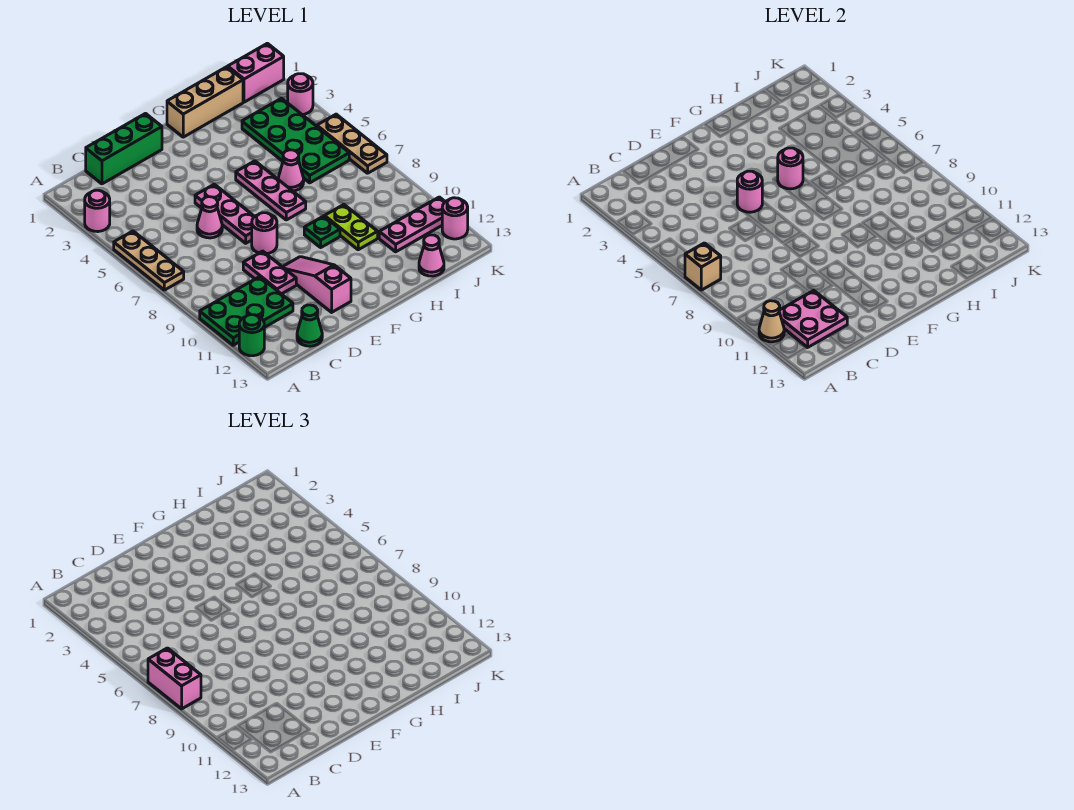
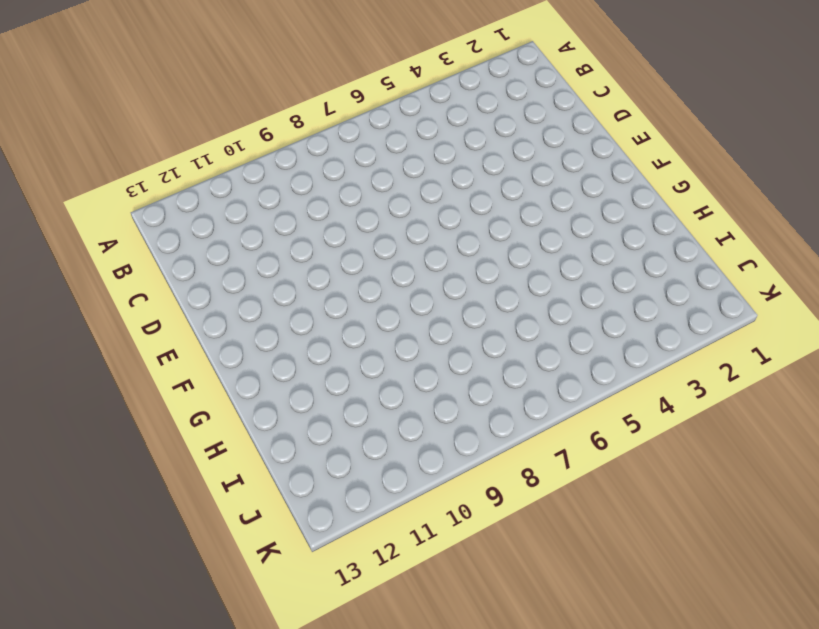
none -> pink 1x1 round brick [85,190,110,232]
none -> tan 1x3 plate [114,231,184,290]
none -> green 2x3 plate [200,277,293,345]

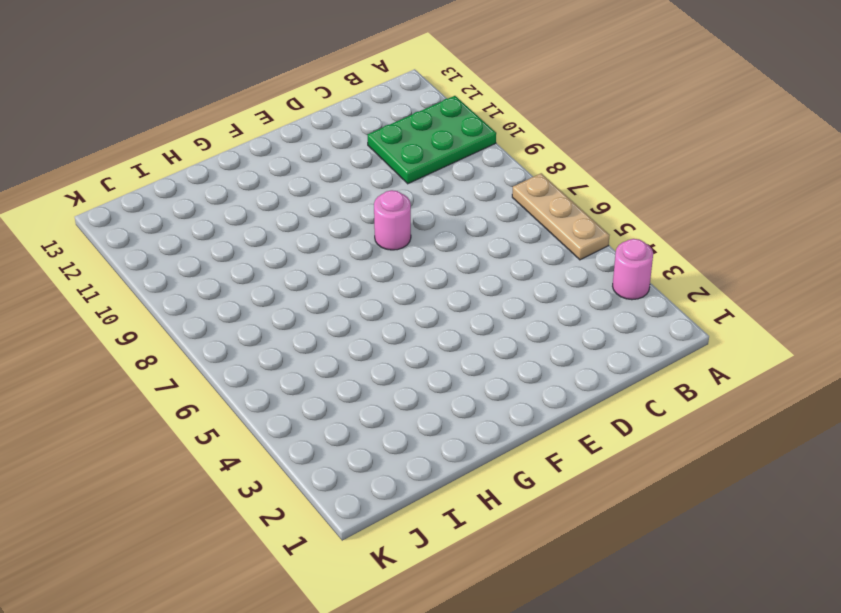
none -> green 1x1 round brick [239,315,264,356]
none -> green 1x3 brick [86,114,162,184]
none -> green 1x1 cone [297,305,322,346]

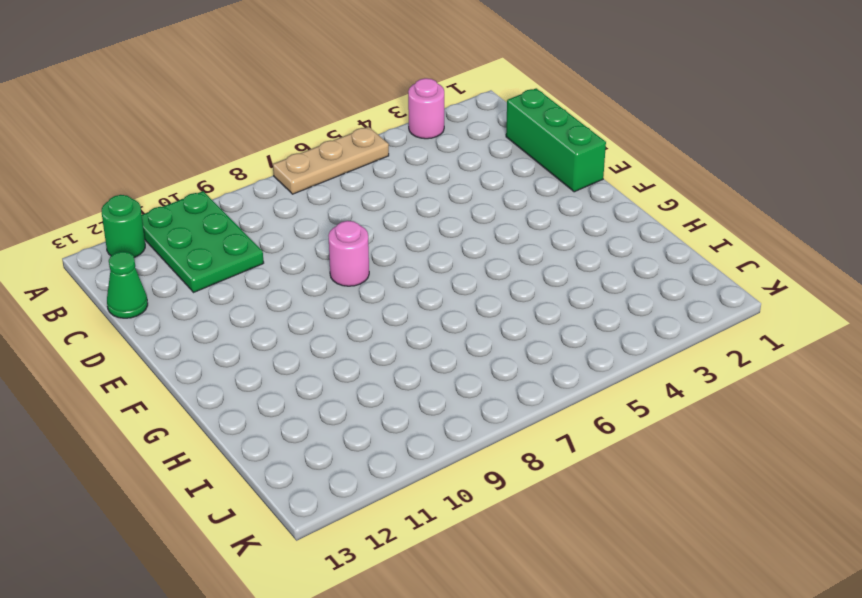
none -> pink 1x1 cone [197,197,222,238]
none -> pink 1x2 plate [243,251,296,294]
none -> pink 1x3 plate [195,184,255,243]

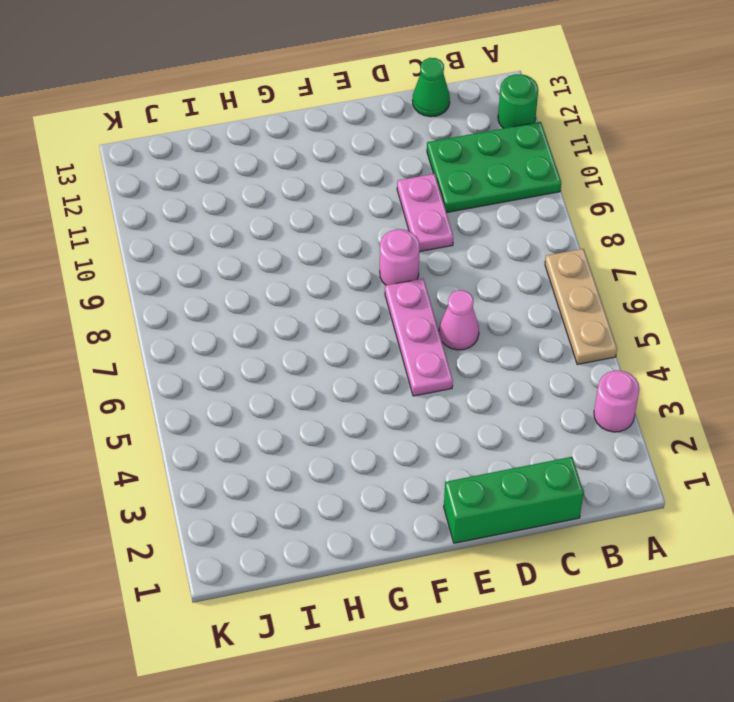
none -> pink 1x3 slope [283,257,351,312]
none -> tan 1x3 brick [167,67,243,137]
none -> pink 1x3 plate [236,161,306,220]

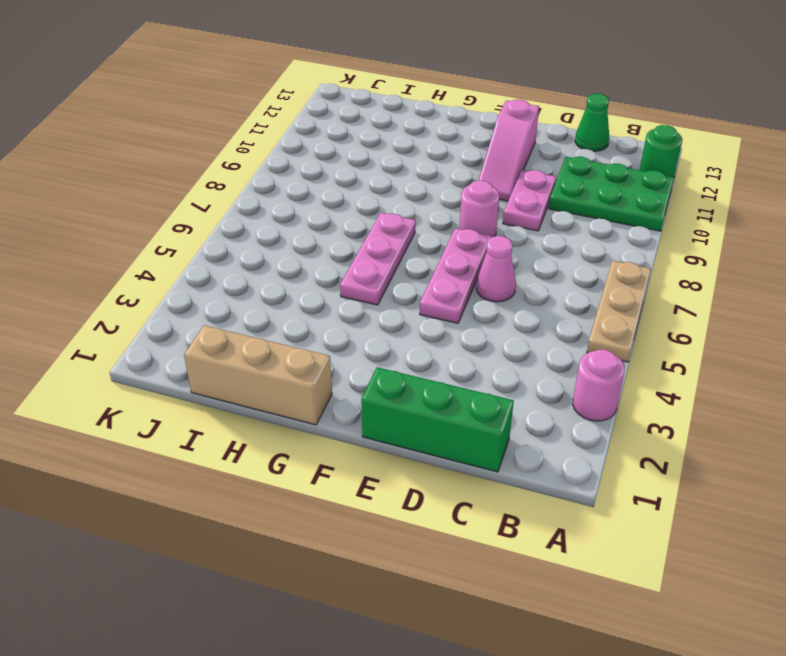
none -> green 1x1 plate [304,216,340,247]
none -> pink 1x1 cone [278,150,304,191]
none -> lime 1x2 plate [325,205,378,250]

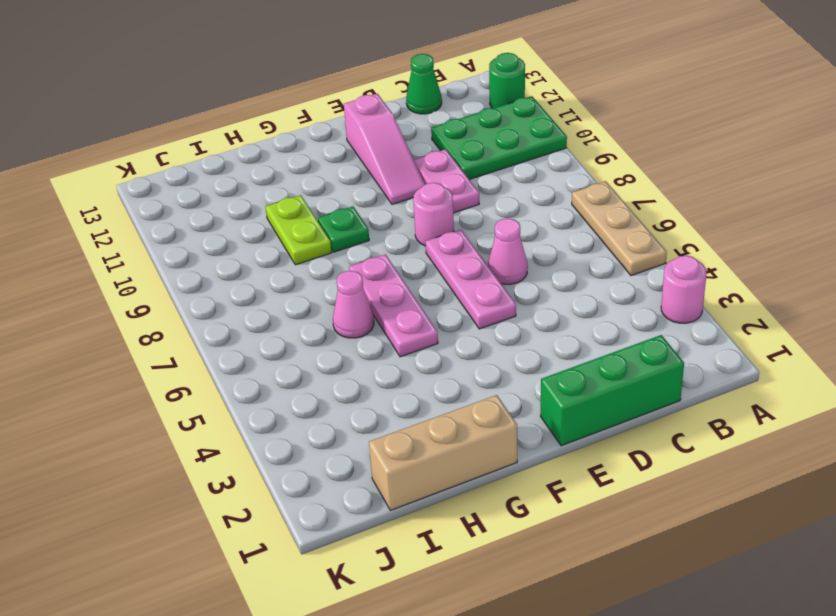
none -> green 2x4 plate [242,98,349,183]
none -> pink 1x3 plate [379,197,445,252]
none -> pink 1x1 cone [419,235,444,276]

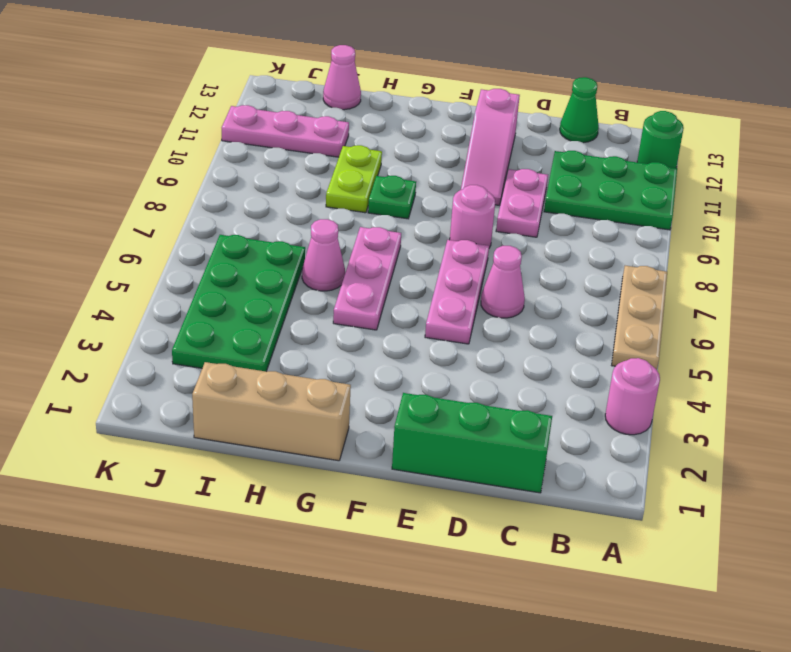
none -> pink 1x2 brick [228,43,284,102]
none -> pink 1x1 round brick [288,74,313,115]
none -> tan 1x3 plate [317,114,387,173]

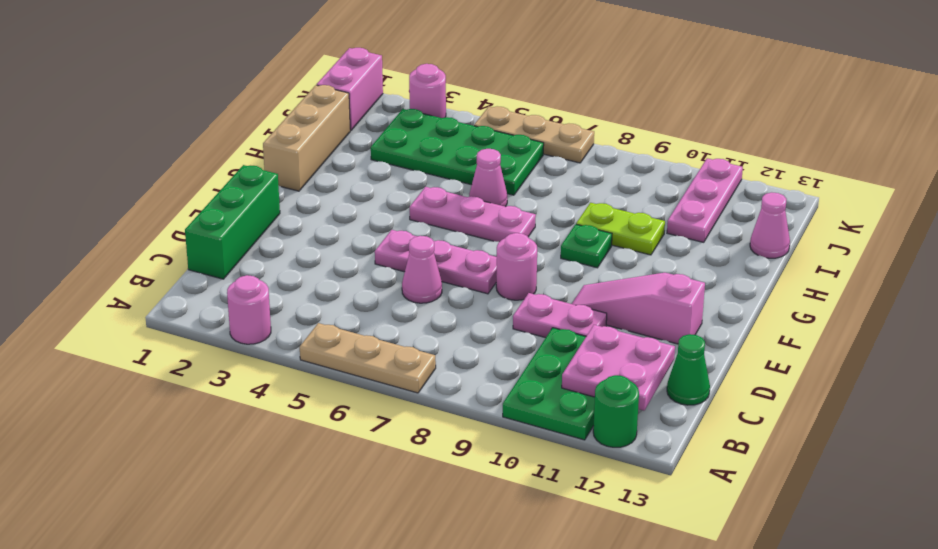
none -> pink 1x1 round brick [442,198,468,239]
none -> tan 1x1 brick [685,243,721,290]
none -> tan 1x1 cone [759,301,784,342]

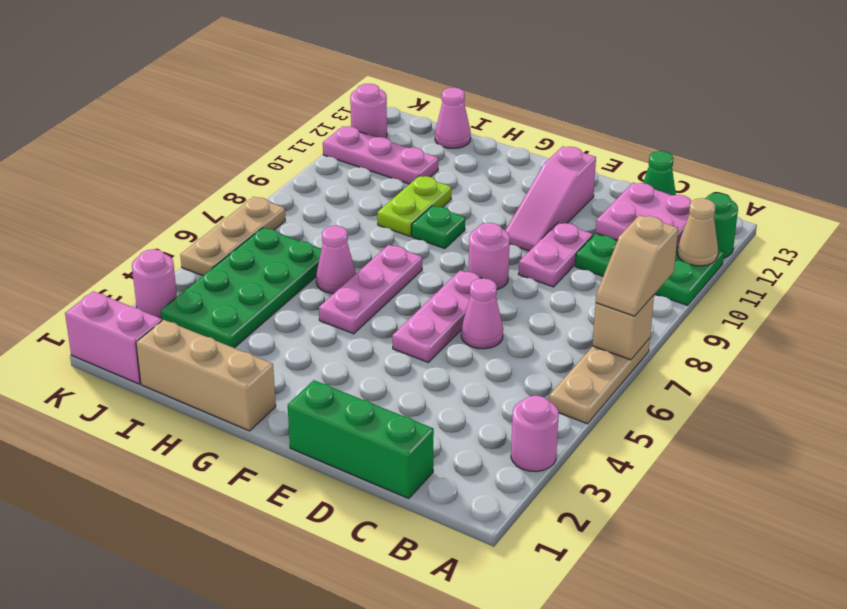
tan 1x2 slope [596,215,678,316] -> pink 1x2 brick [148,648,201,709]
none -> pink 1x1 round brick [737,171,762,212]
none -> pink 1x1 round brick [778,148,803,189]

